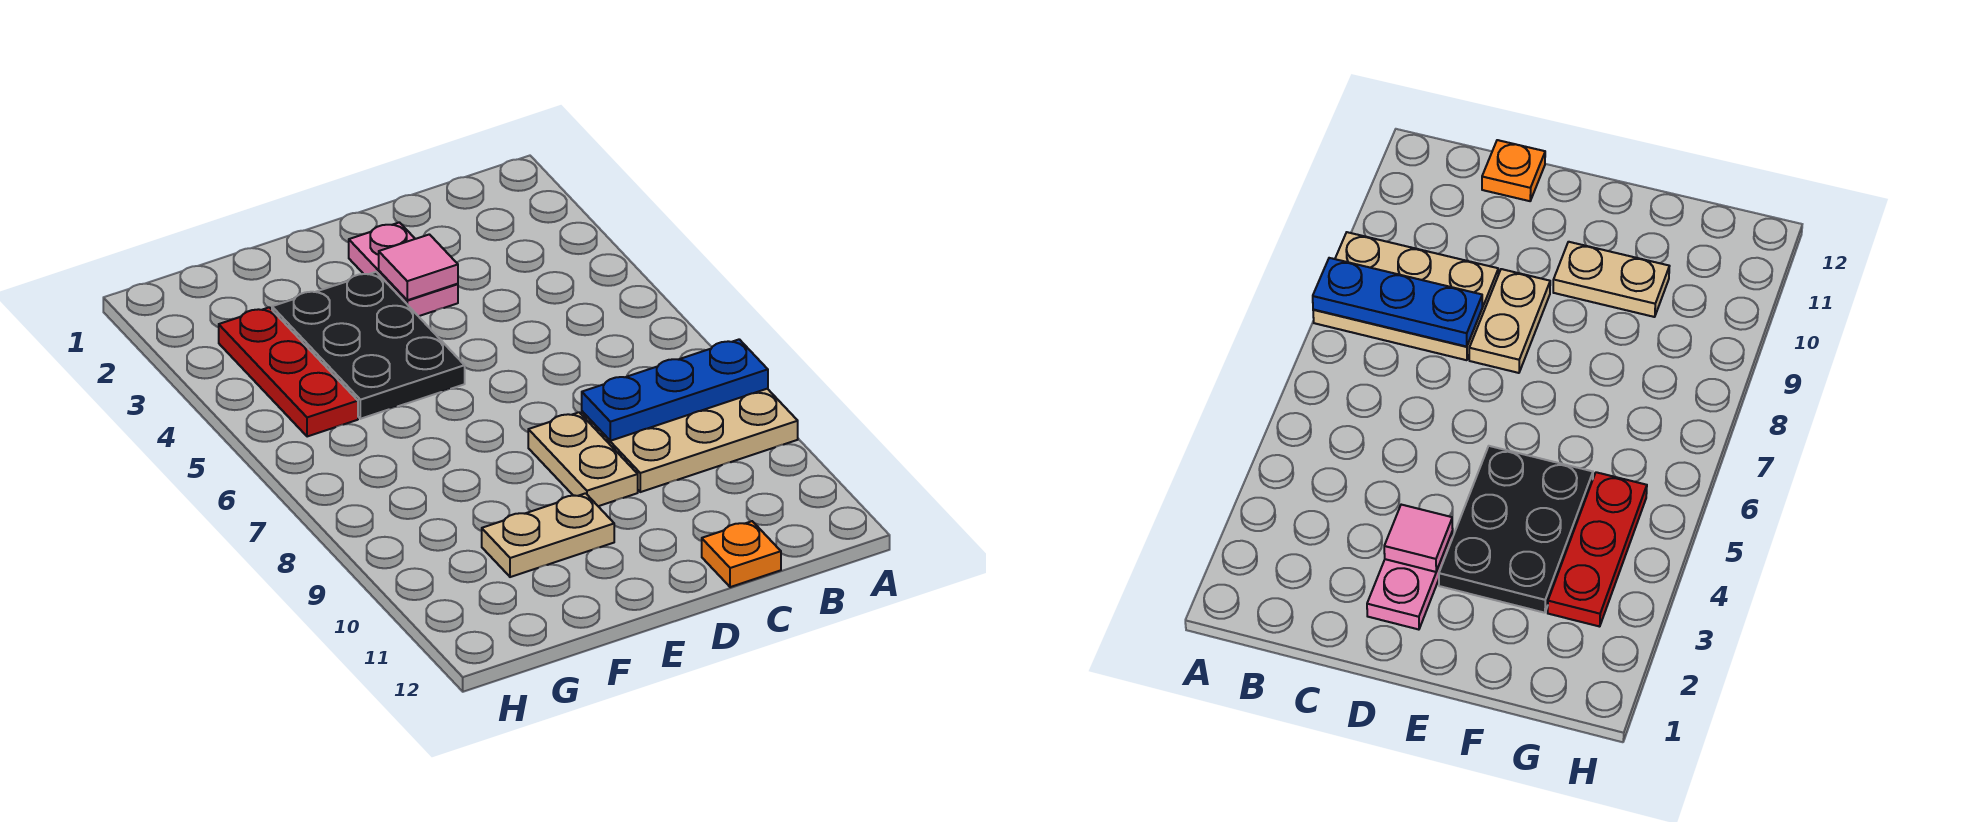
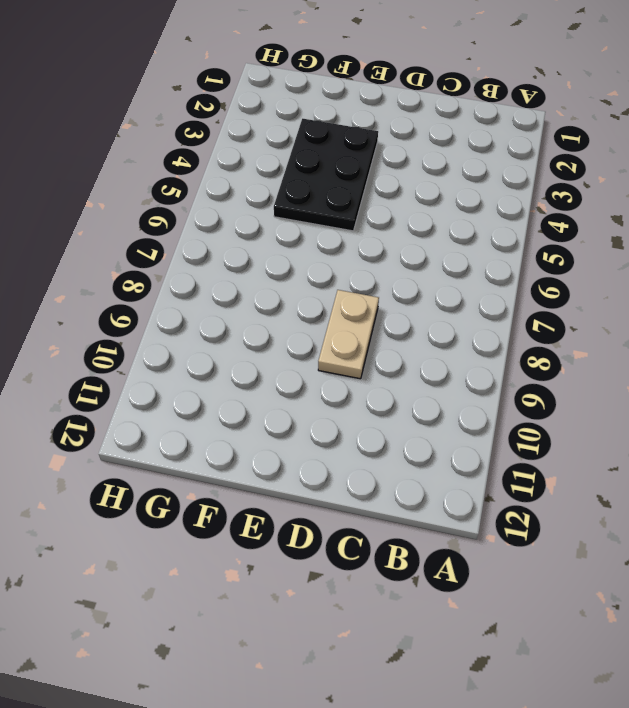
none -> tan 2x3 plate [581,389,798,492]
none -> orange 1x1 plate [702,521,781,587]

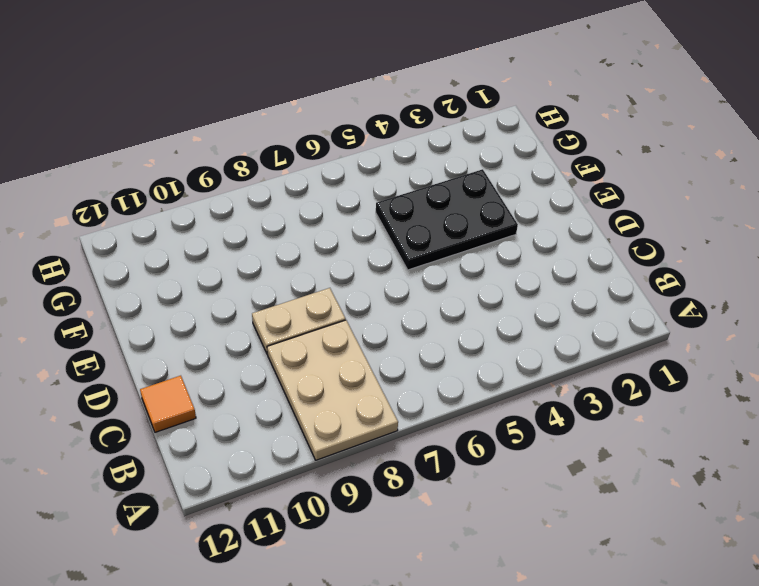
orange 1x1 tile [140,376,196,432] -> orange 1x1 plate [702,521,781,587]
none -> pink 1x2 plate [349,222,458,316]
none -> tan 1x2 plate [482,493,614,577]

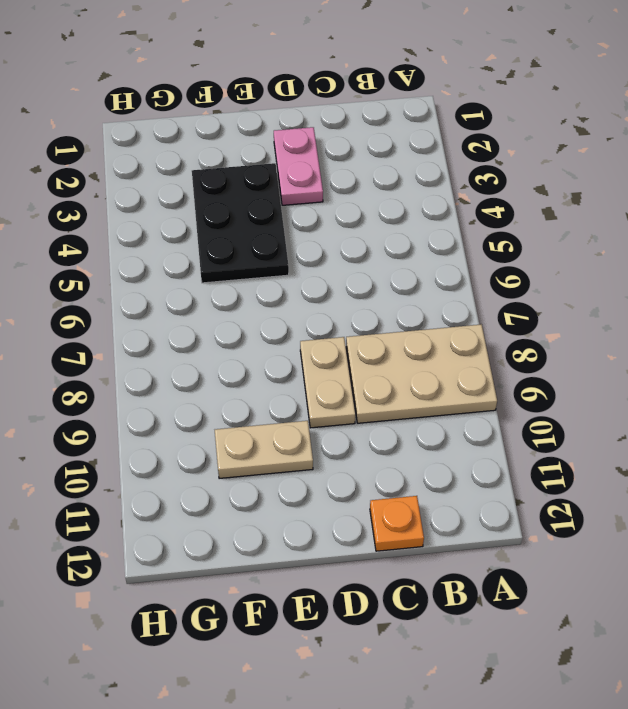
none -> red 1x3 plate [219,307,358,437]
none -> blue 1x3 plate [582,339,768,441]

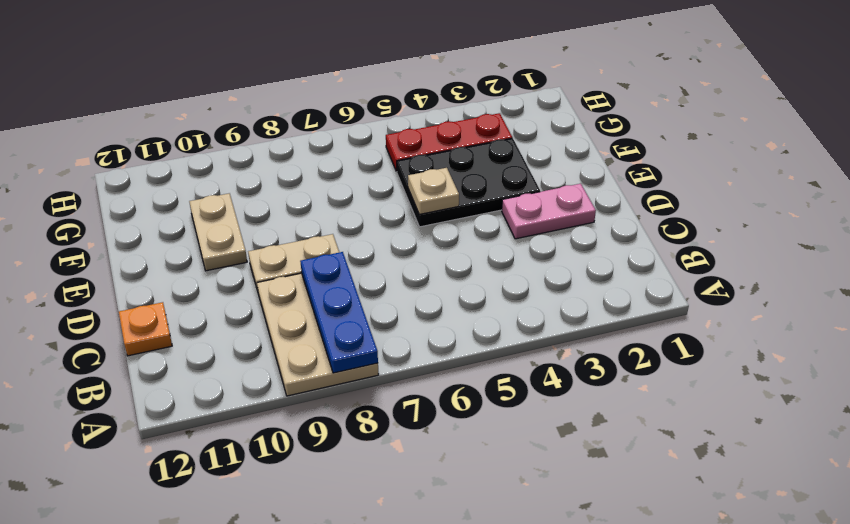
tan 1x1 plate [408,168,459,214] -> none
none -> pink 1x1 tile [379,234,458,300]

